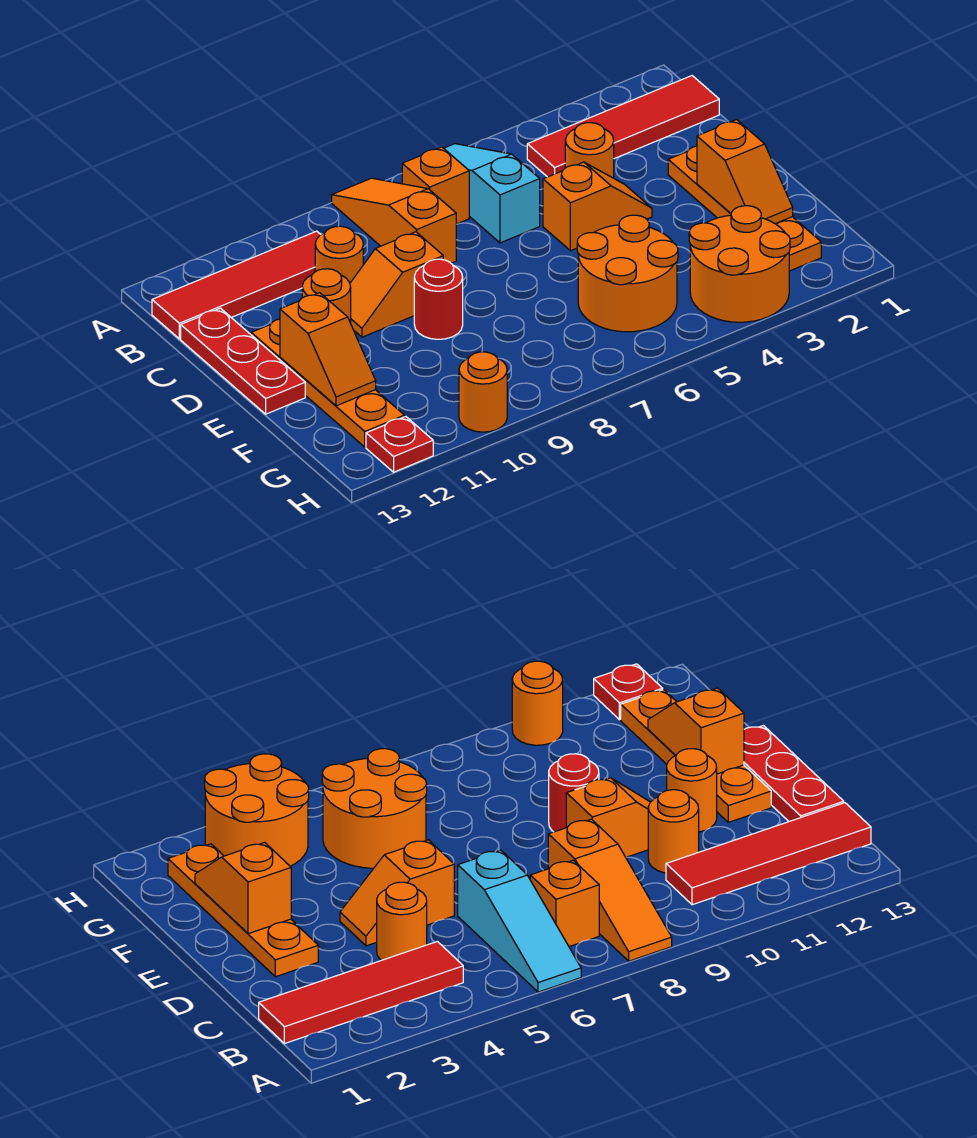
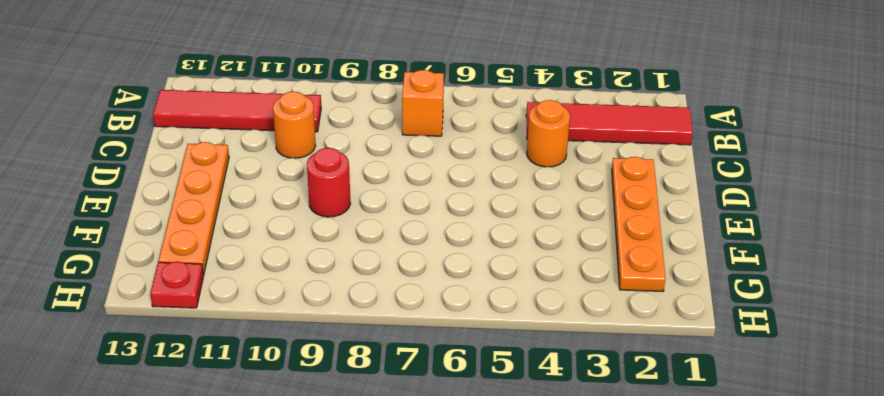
none -> cyan 1x3 slope [444,144,540,243]
none -> orange 1x3 slope [332,178,456,263]
none -> red 1x3 plate [181,308,305,414]

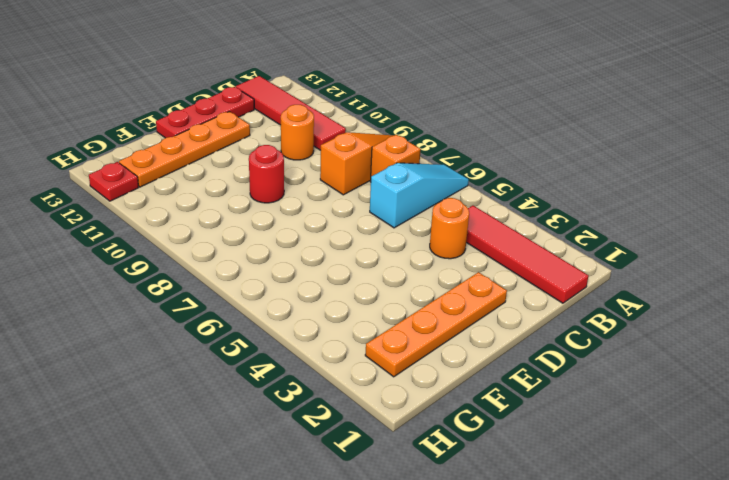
none -> orange 1x2 slope [543,162,652,251]
none -> orange 1x2 slope [350,232,443,337]
none -> orange 1x1 round brick [302,269,351,323]

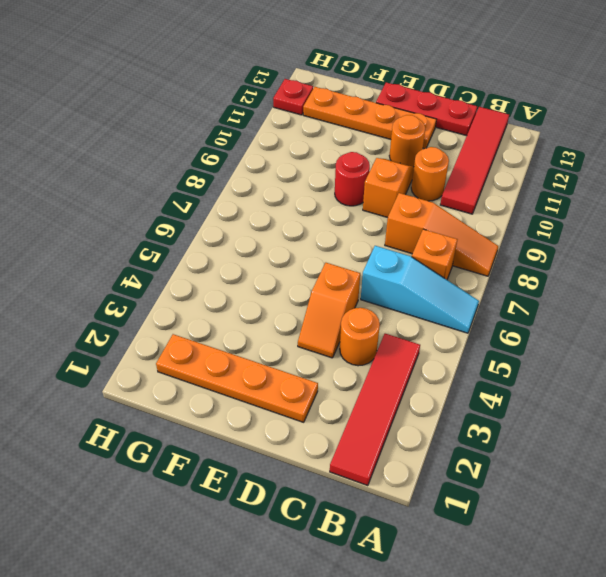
none -> orange 2x2 round brick [577,215,678,332]
none -> orange 2x2 round brick [689,206,790,322]
none -> orange 1x1 round brick [459,352,507,432]

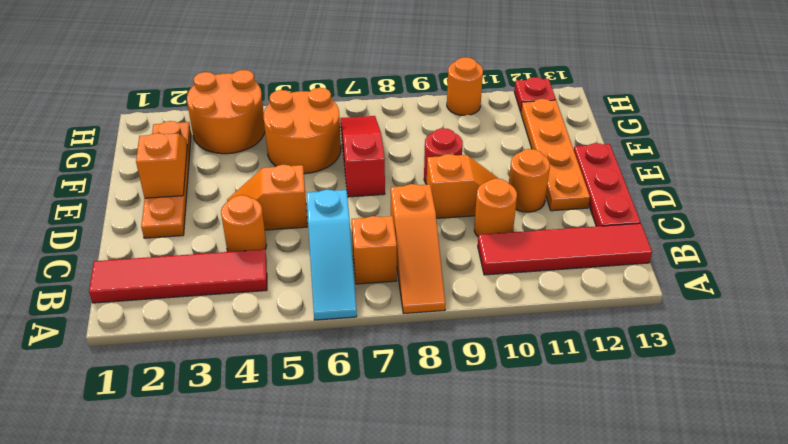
red 1x3 slope [340,116,385,197] -> none
none -> orange 1x2 slope [280,293,376,406]

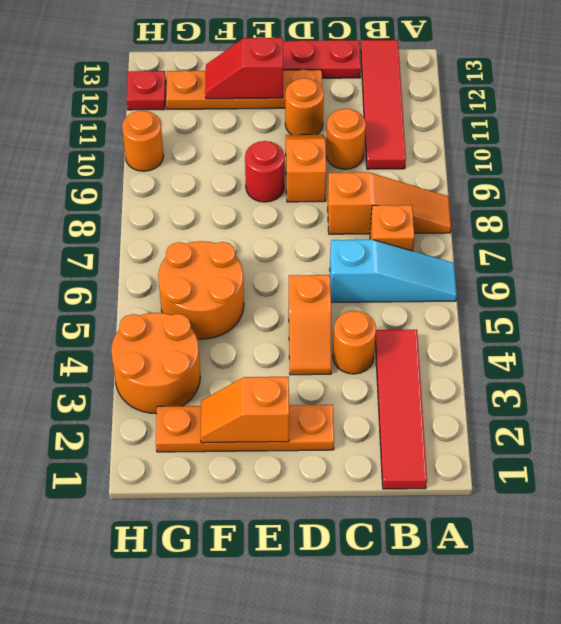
red 1x2 slope [205,37,283,99] -> orange 1x2 slope [280,293,376,406]

